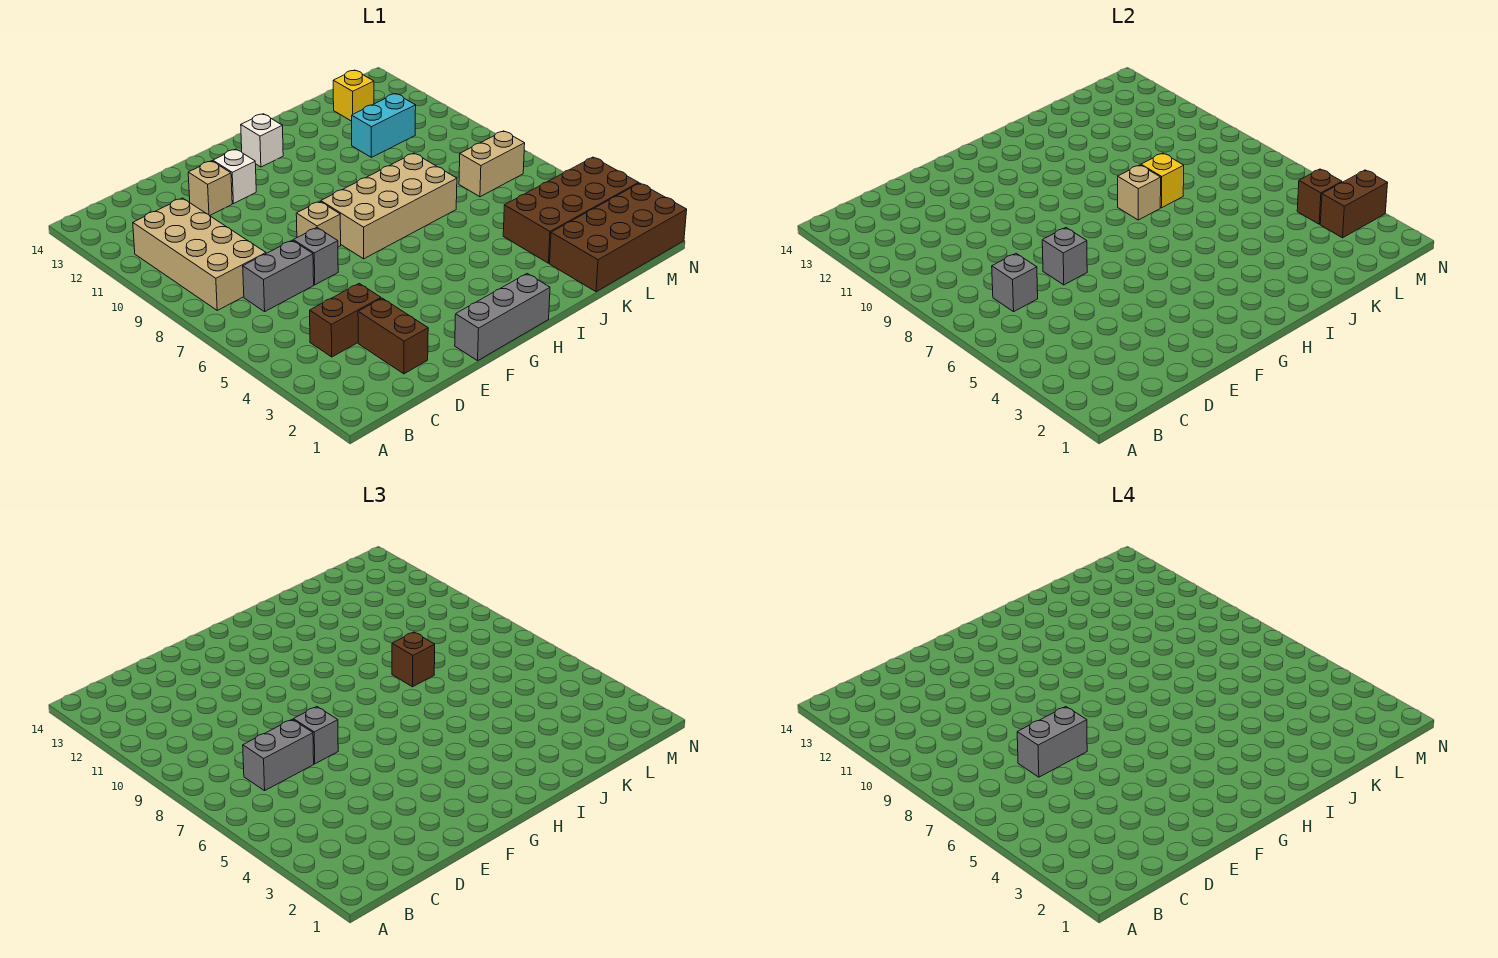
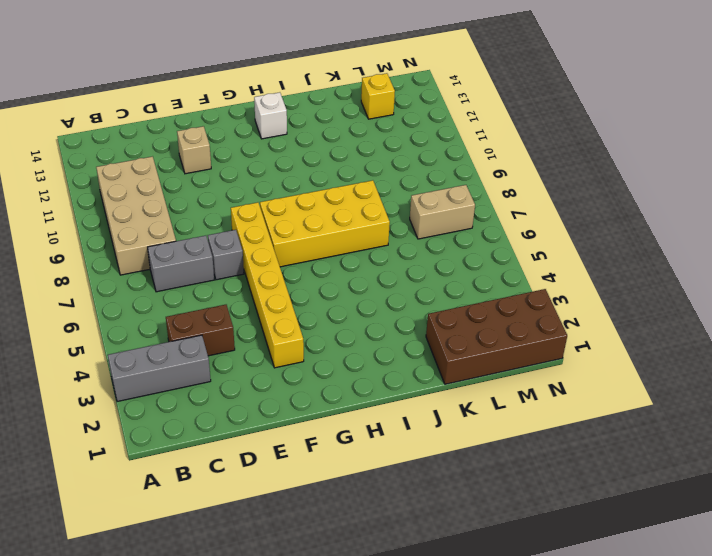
grey 1x3 brick [108,335,211,402] -> grey 1x3 brick moved to [455,274,550,361]
yellow 1x6 brick [231,202,304,368] -> tan 1x1 brick [296,201,341,247]
yellow 2x4 brick [260,180,390,267] -> tan 2x4 brick [321,153,457,259]
none -> brown 1x2 brick [358,298,428,374]
none -> white 1x1 brick [213,149,256,204]
none -> brown 2x4 brick [503,157,639,263]

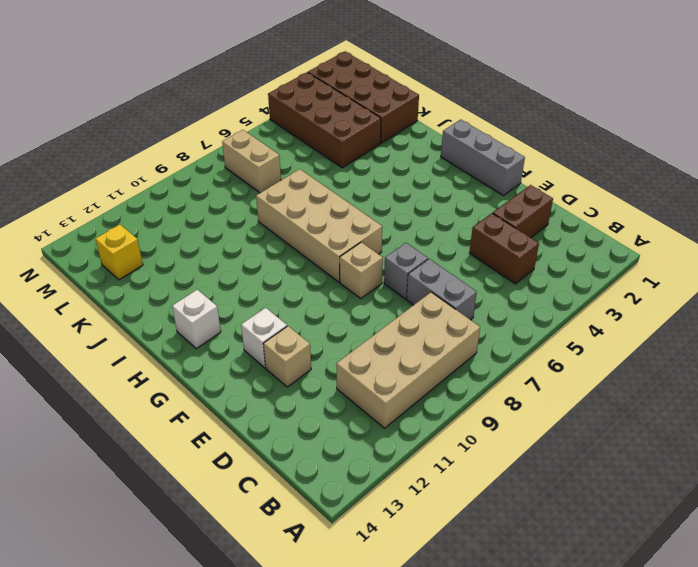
none -> cyan 1x2 brick [352,94,416,157]
none -> grey 1x1 brick [992,253,1038,312]
none -> grey 1x1 brick [1042,228,1087,285]

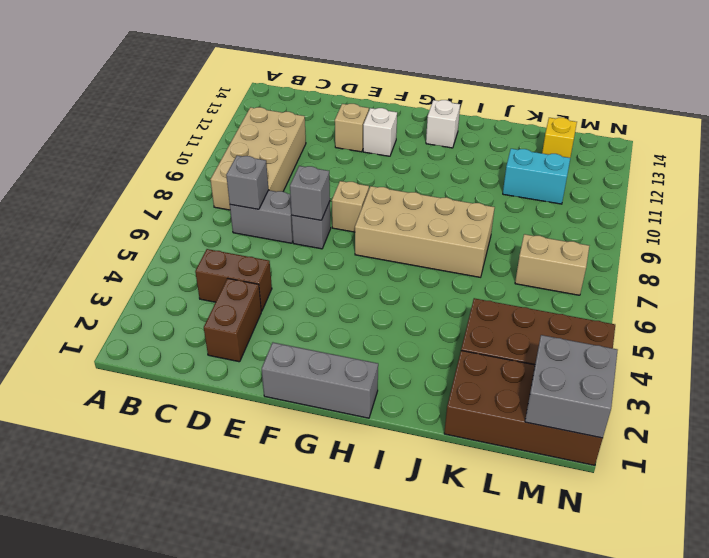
grey 2x2 brick [525,335,618,438] -> none
none -> tan 1x1 brick [1118,165,1161,220]
none -> yellow 1x1 brick [1141,153,1184,208]
none -> brown 1x2 brick [1320,170,1388,238]

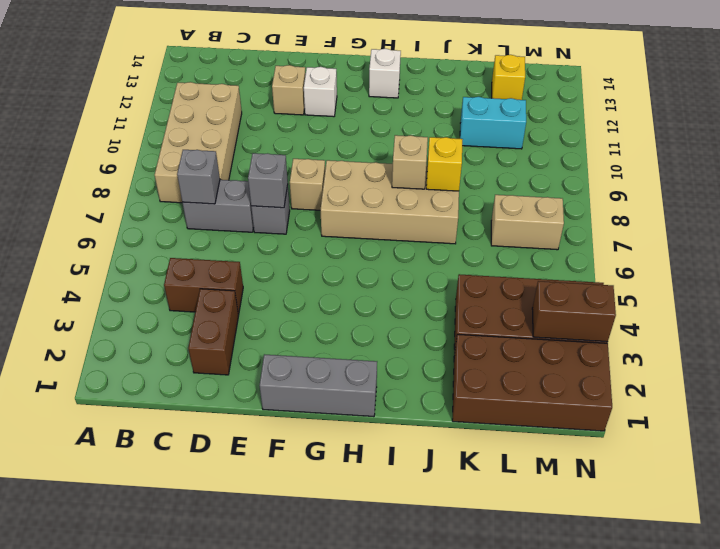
none -> brown 1x1 brick [1297,169,1342,224]
none -> grey 1x2 brick [243,719,314,791]
none -> grey 1x1 brick [293,707,338,764]

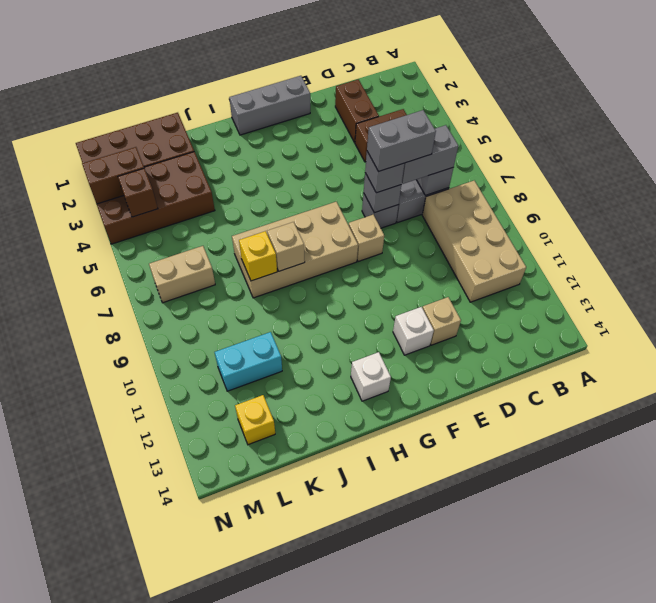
none -> brown 1x1 brick [392,632,435,687]

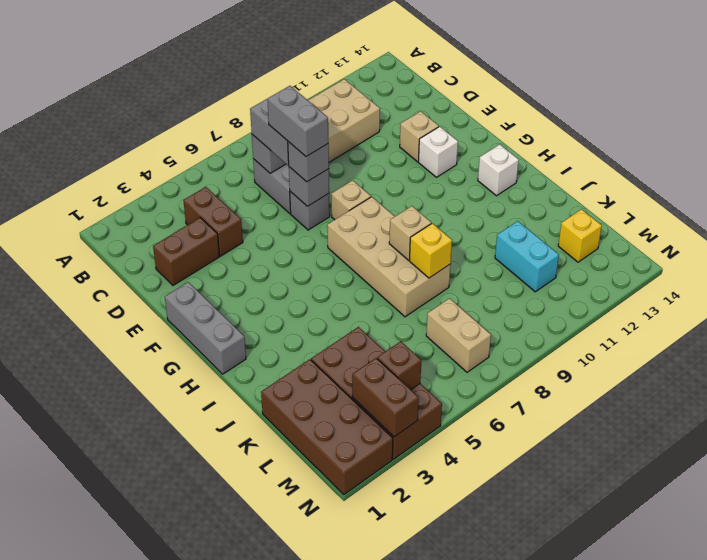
none -> brown 1x1 brick [392,632,435,687]

